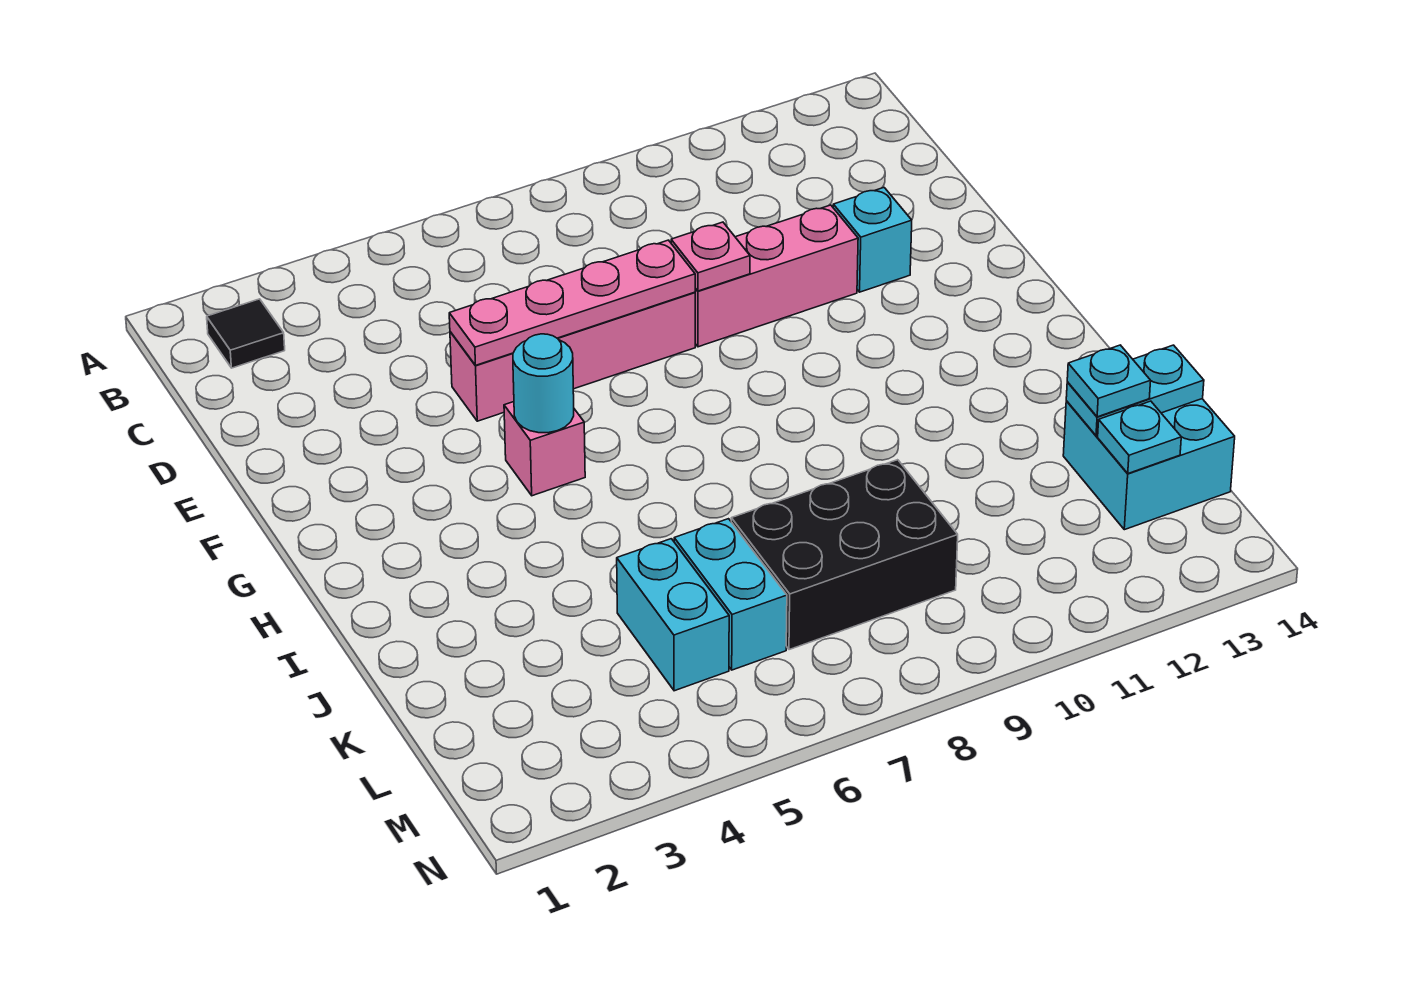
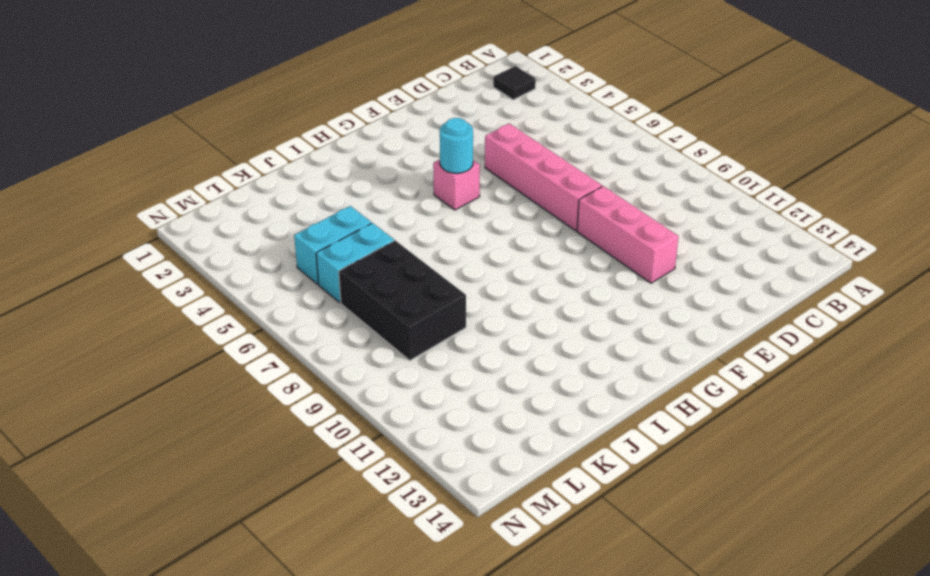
none -> cyan 1x1 brick [833,188,912,292]
none -> cyan 2x2 brick [1063,399,1235,530]
none -> pink 1x4 plate [449,240,695,365]

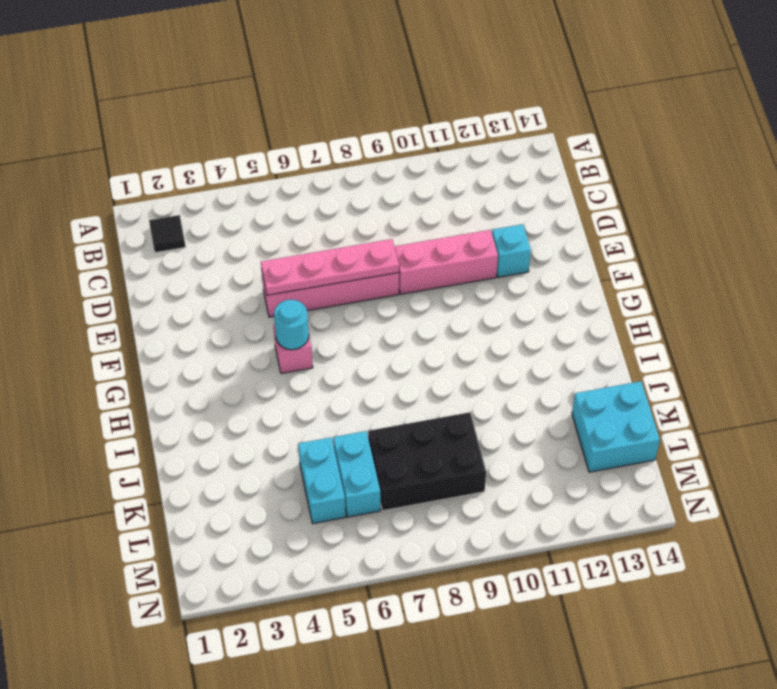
none -> pink 1x1 plate [671,222,750,291]
none -> cyan 1x2 plate [1066,345,1204,436]
none -> cyan 1x1 plate [1098,401,1181,473]

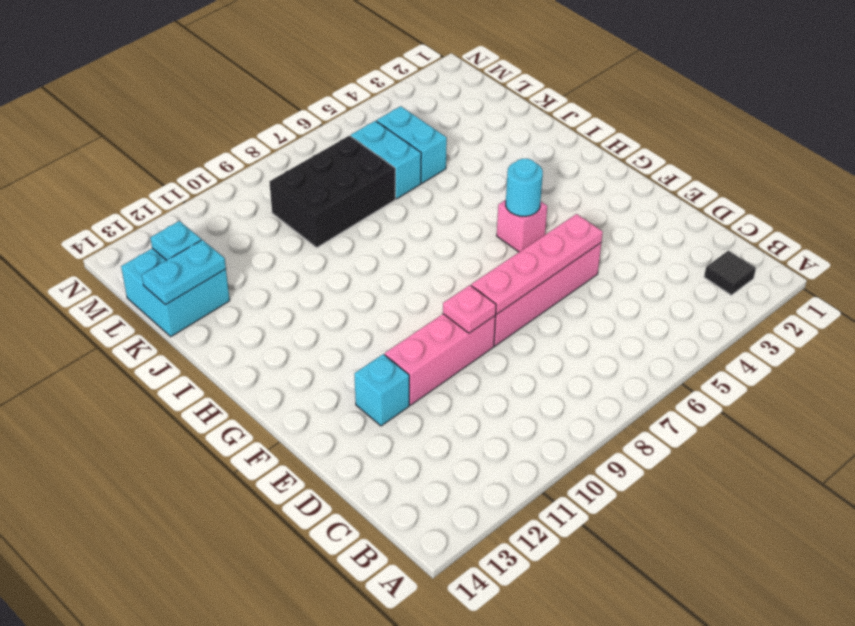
none -> cyan 1x1 plate [1067,345,1151,417]

